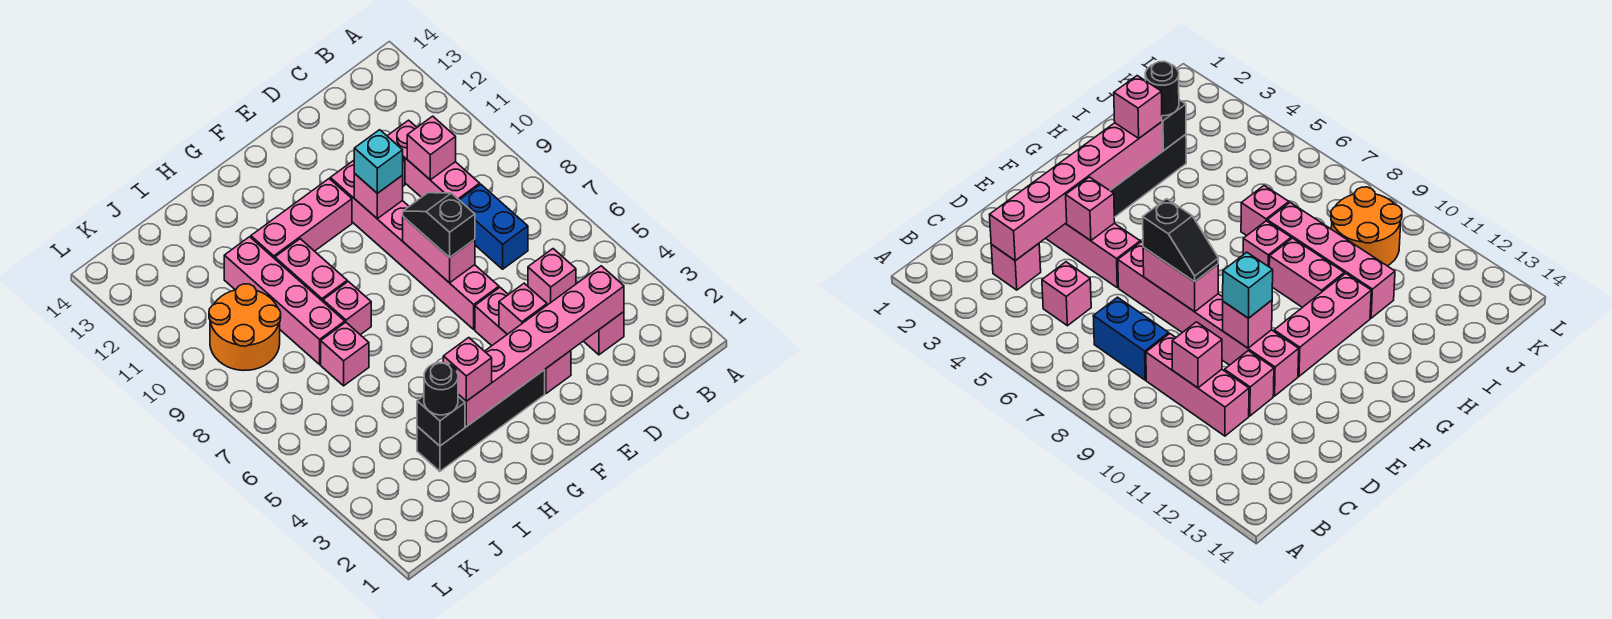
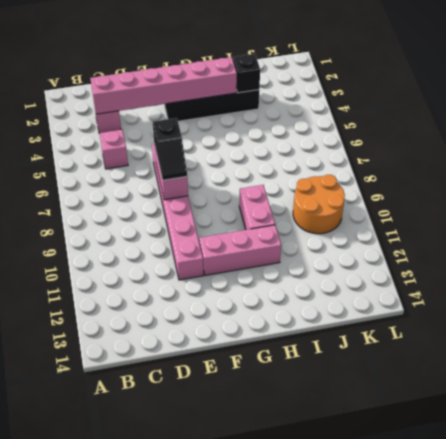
none -> blue 1x2 brick [460,184,528,269]
none -> pink 1x3 brick [388,120,480,200]
none -> pink 1x1 brick [1225,351,1274,416]

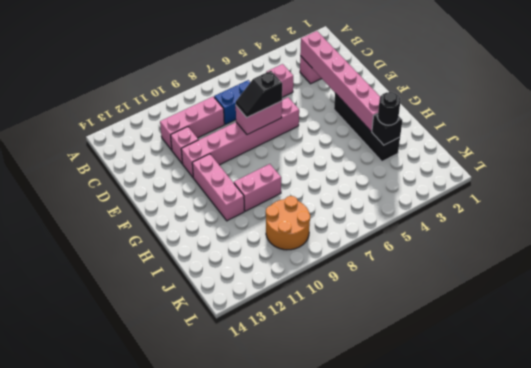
none -> pink 1x3 brick [475,288,571,394]
none -> pink 1x1 brick [323,281,371,335]
none -> pink 1x1 brick [321,322,369,386]

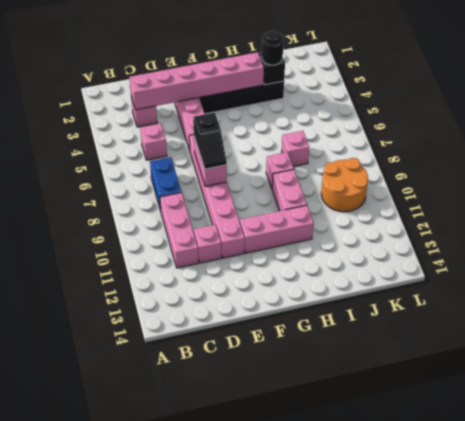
none -> pink 1x4 brick [224,237,345,364]
none -> pink 1x1 brick [407,116,456,180]
none -> pink 1x1 brick [499,283,547,334]

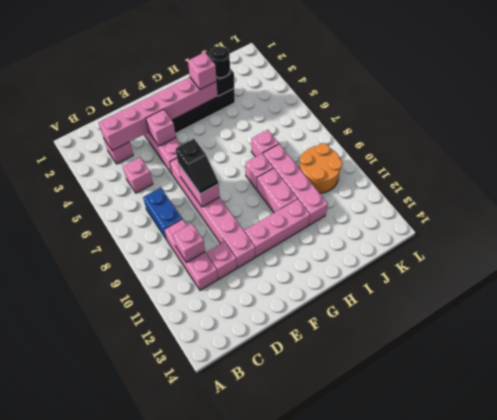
none -> pink 1x1 brick [354,173,403,219]
none -> cyan 1x1 brick [354,130,403,193]

